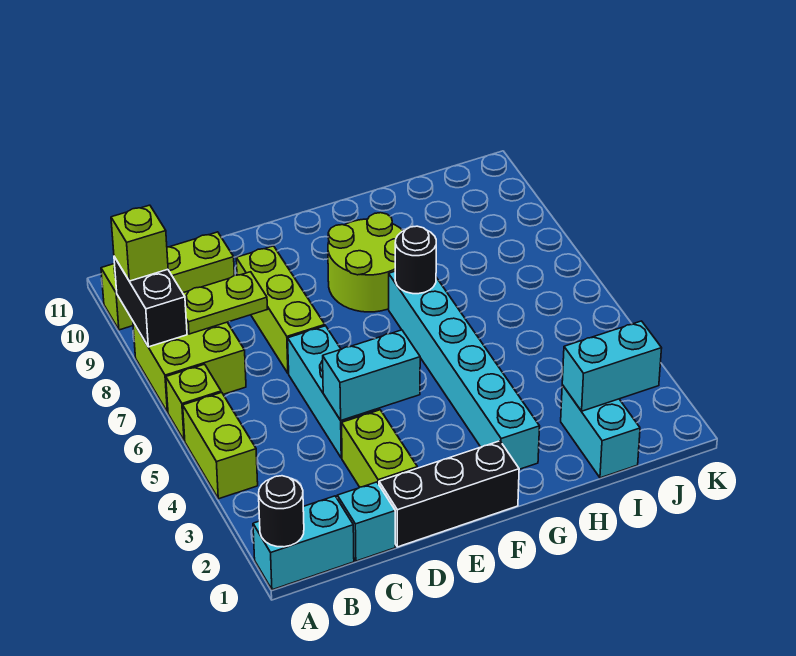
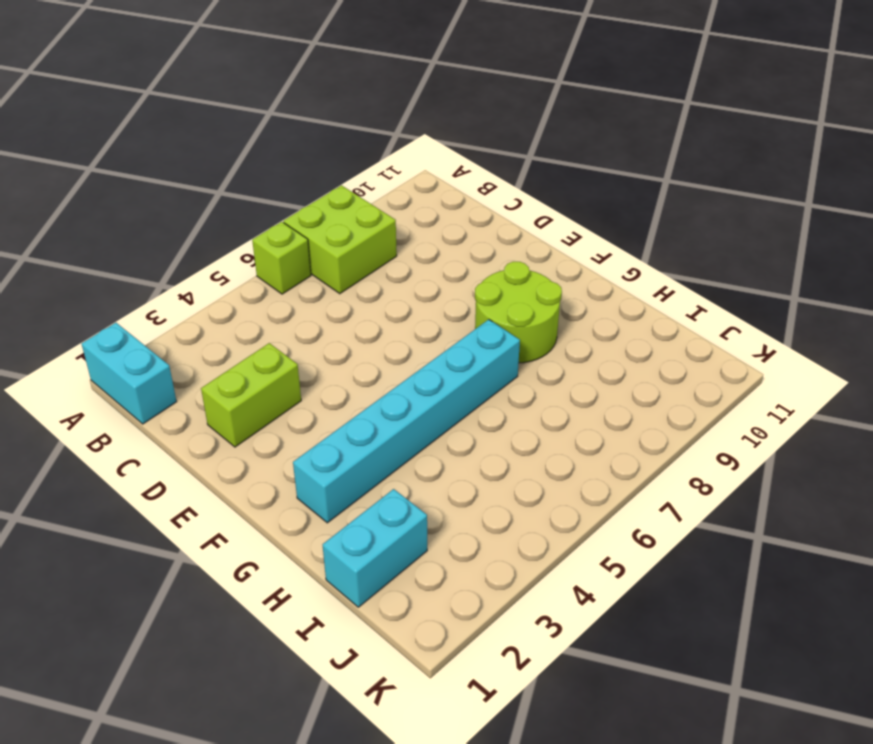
none -> lime 1x2 brick [183,393,258,499]
none -> lime 1x3 brick [101,232,234,330]
none -> cyan 1x1 brick [337,482,395,561]

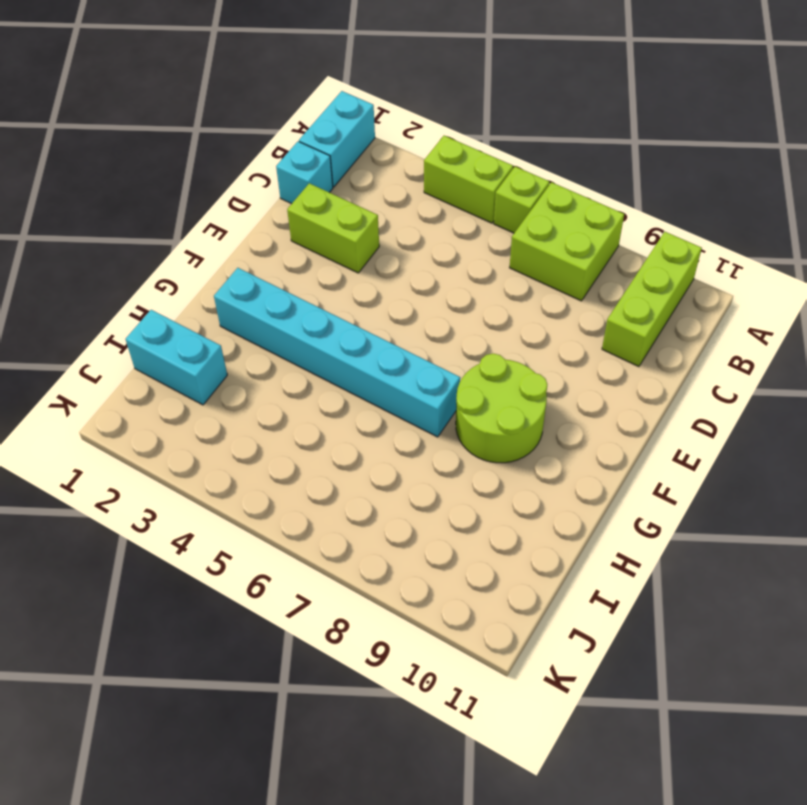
none -> black 1x3 brick [379,441,519,547]
none -> cyan 1x3 brick [288,326,380,458]
none -> lime 1x3 brick [236,246,325,374]

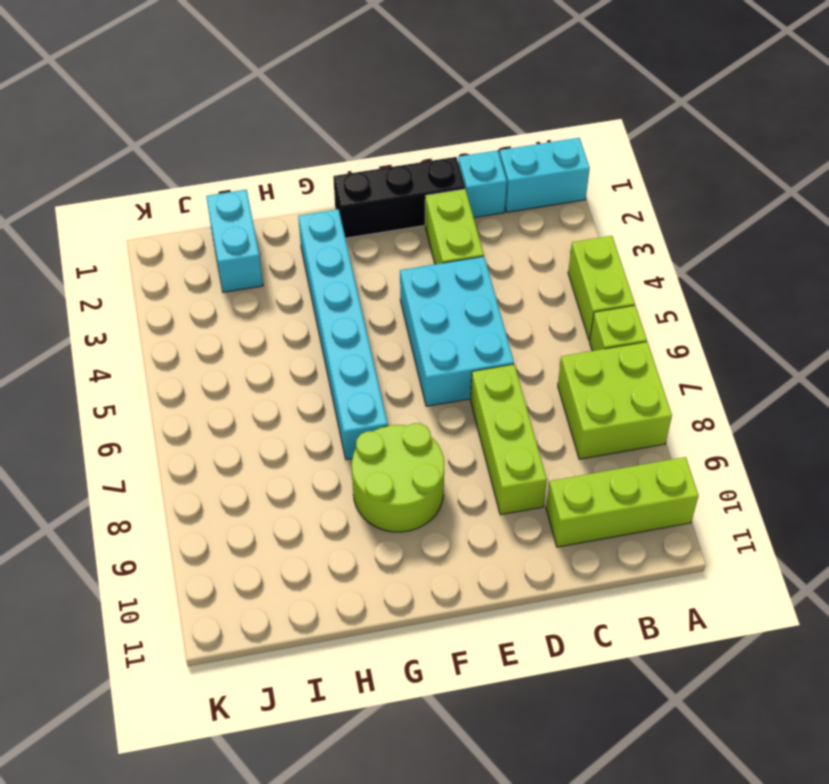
cyan 2x3 brick [400,256,514,406] -> cyan 1x3 brick [288,326,380,458]
none -> black 1x1 round brick [259,476,304,547]
none -> black 1x2 brick [114,257,187,347]
none -> lime 1x2 plate [183,272,267,334]

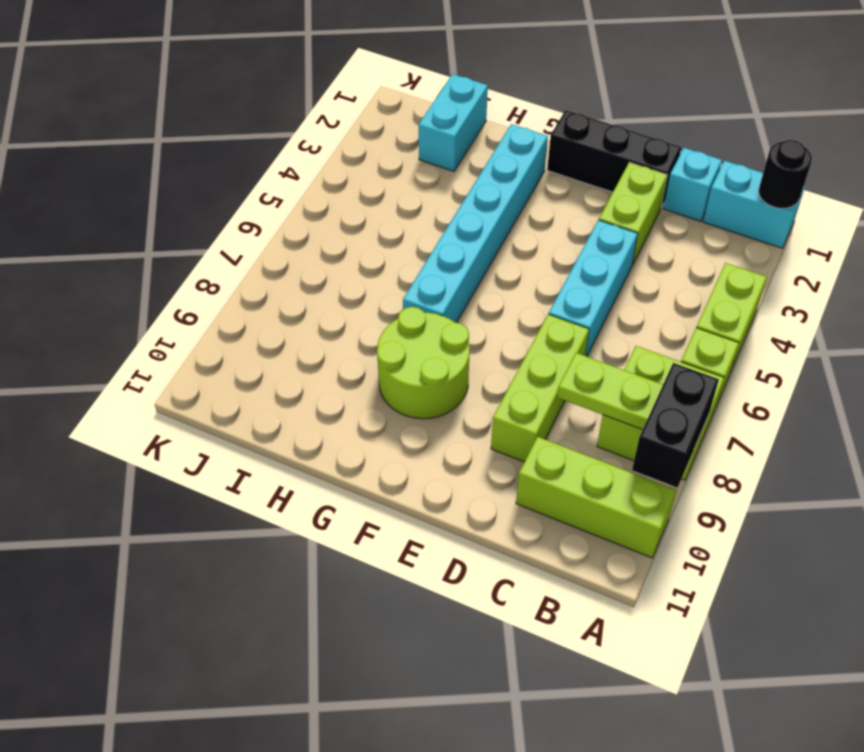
none -> cyan 1x2 brick [323,330,420,421]
none -> black 1x1 round brick [395,226,436,294]
none -> cyan 1x2 brick [562,321,662,411]

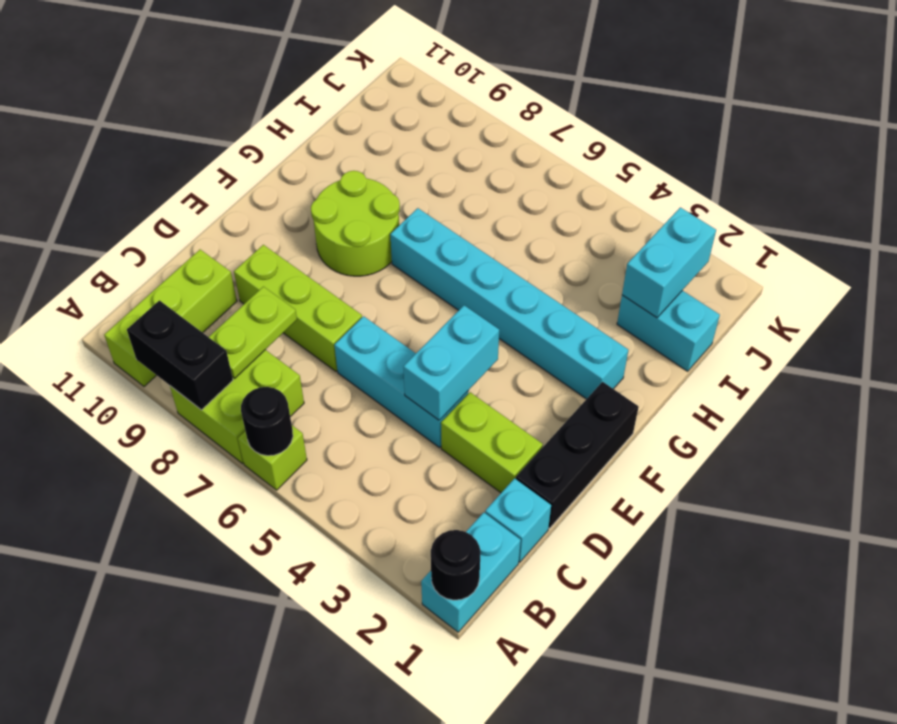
black 1x1 round brick [241,387,293,456] -> black 1x1 round brick moved to [395,226,436,294]
none -> lime 1x2 brick [183,393,258,499]
none -> lime 1x1 brick [111,205,168,281]

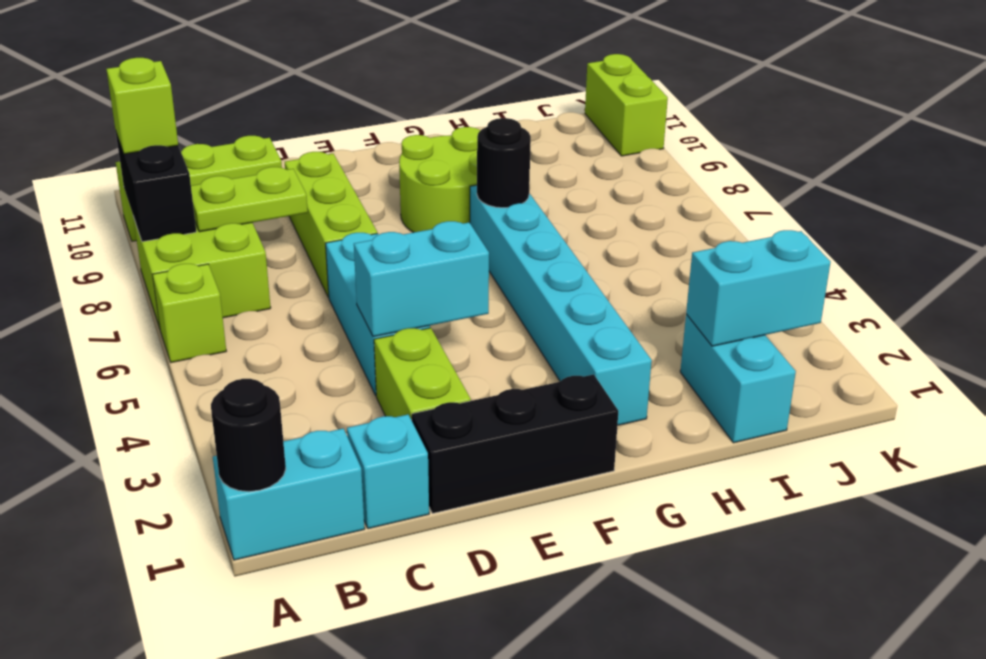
lime 1x2 brick [585,54,668,156] -> lime 1x2 brick moved to [183,393,258,499]

